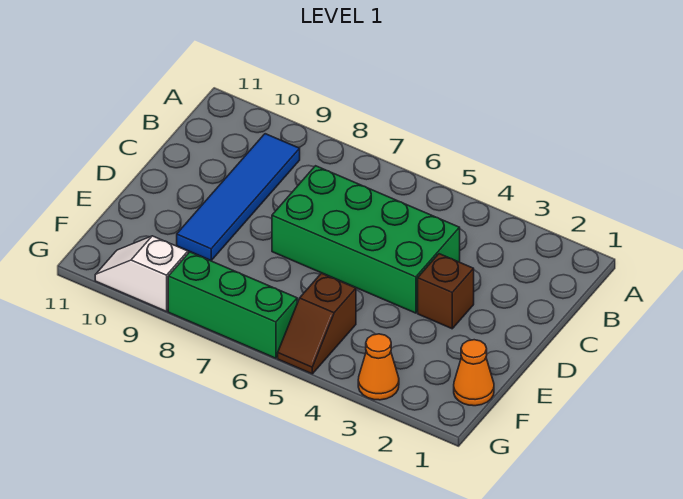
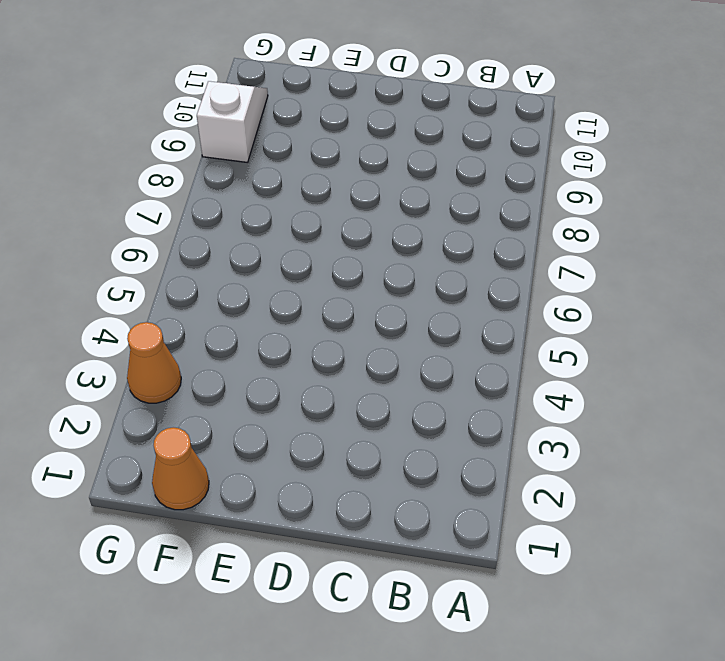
none -> blue 1x4 tile [177,134,300,261]
none -> green 2x4 brick [272,166,460,313]

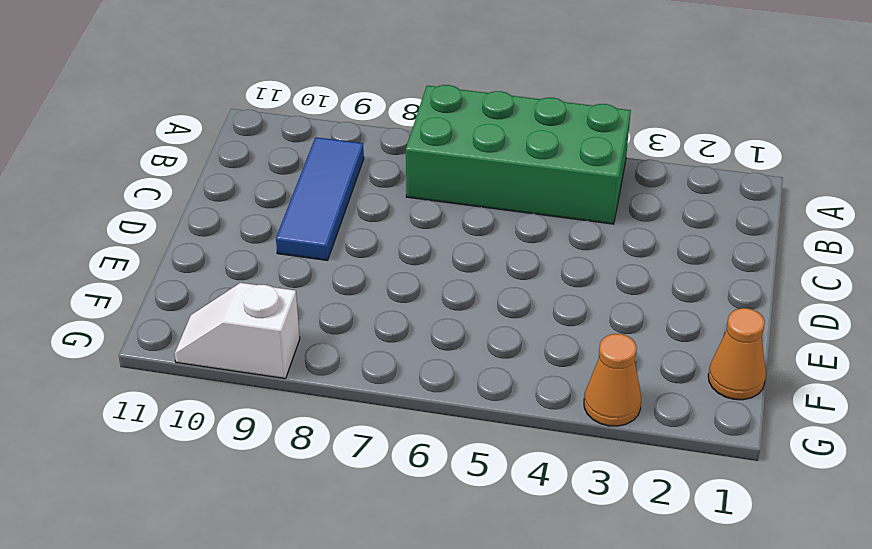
green 2x4 brick [406,85,631,224] -> green 2x4 brick moved to [272,166,460,313]
blue 1x3 tile [276,137,364,260] -> blue 1x4 tile [177,134,300,261]
none -> brown 1x1 brick [418,254,474,329]
none -> brown 1x2 slope [278,273,356,374]

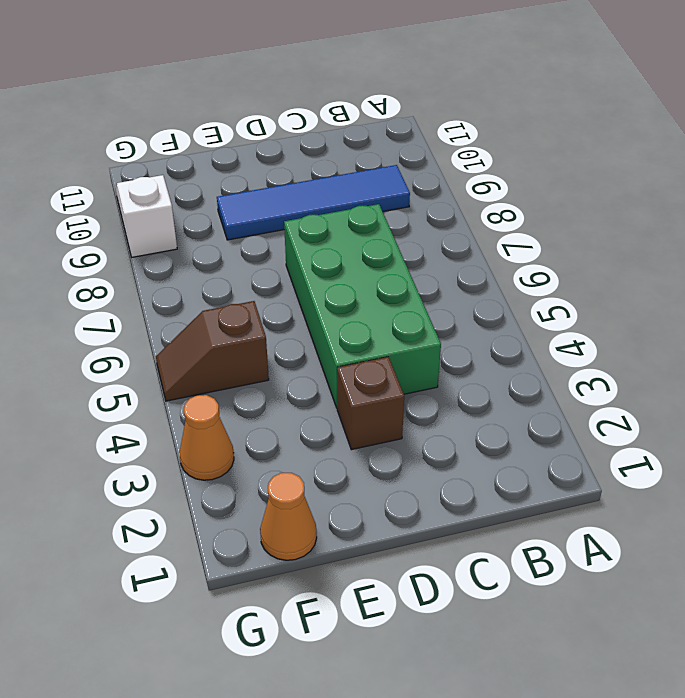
none -> green 1x3 brick [168,252,297,358]

